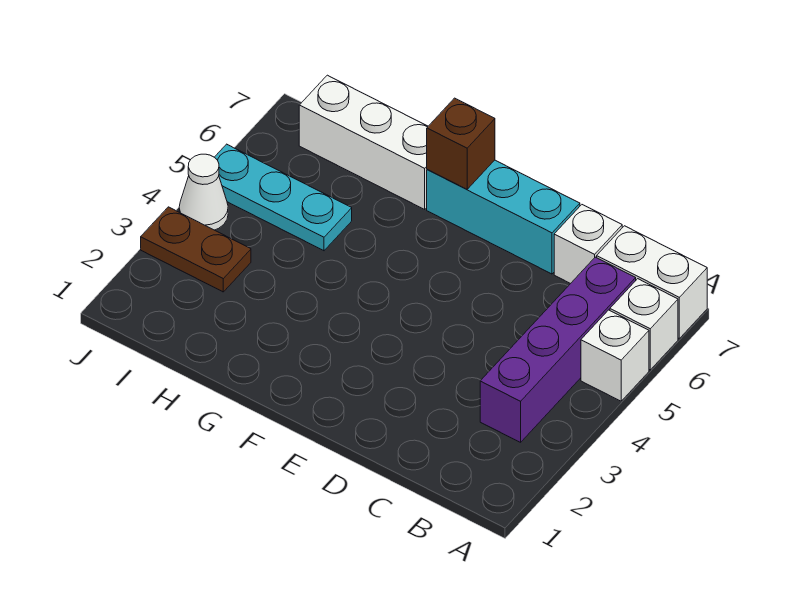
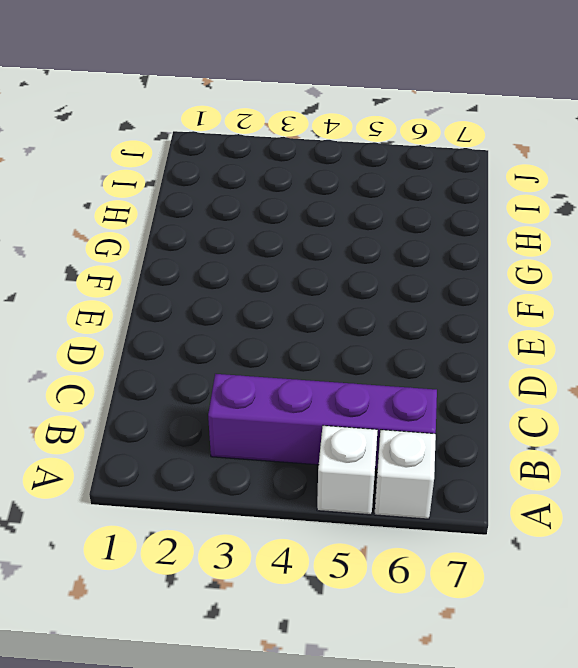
none -> white 1x2 brick [597,226,707,338]
none -> white 1x1 brick [554,205,622,284]

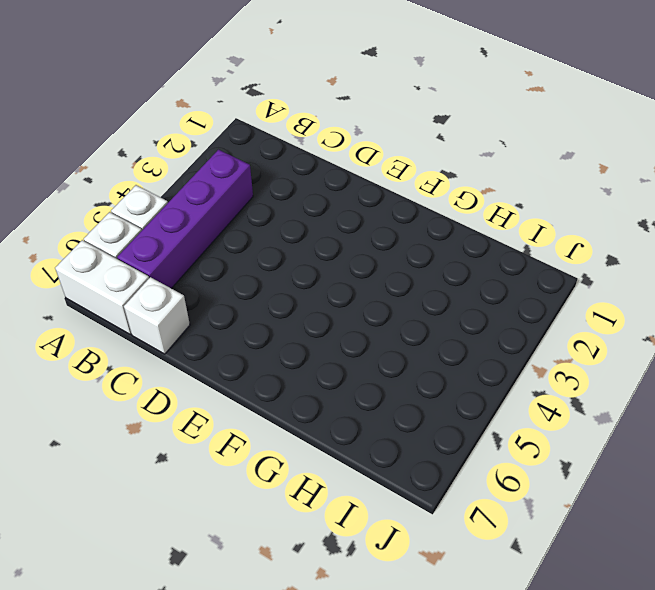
none -> cyan 1x3 brick [427,160,580,274]
none -> white 1x3 brick [299,75,428,209]

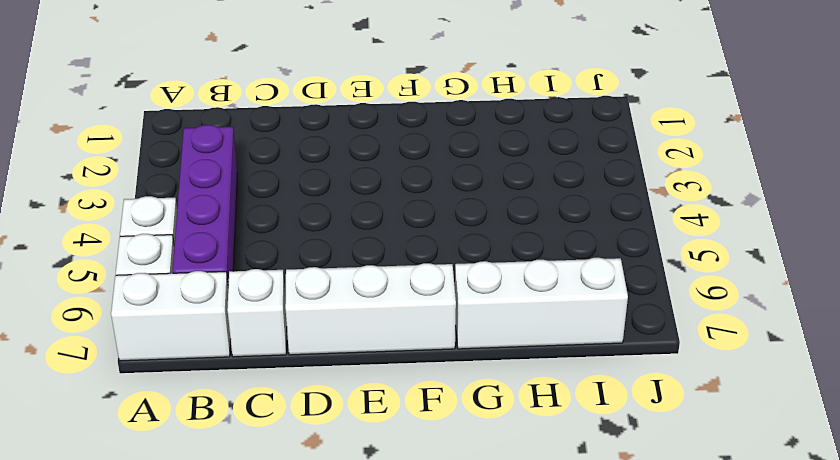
white 1x3 brick [285,263,456,355] -> cyan 1x3 brick [427,160,580,274]
none -> cyan 1x3 plate [215,144,352,251]
none -> brown 1x2 plate [141,207,251,292]

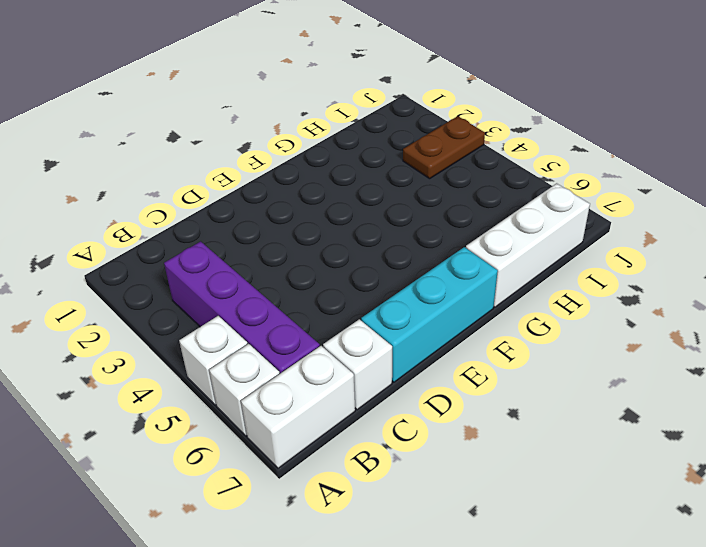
none -> cyan 1x3 plate [215,144,352,251]
none -> white 1x1 cone [179,154,228,230]

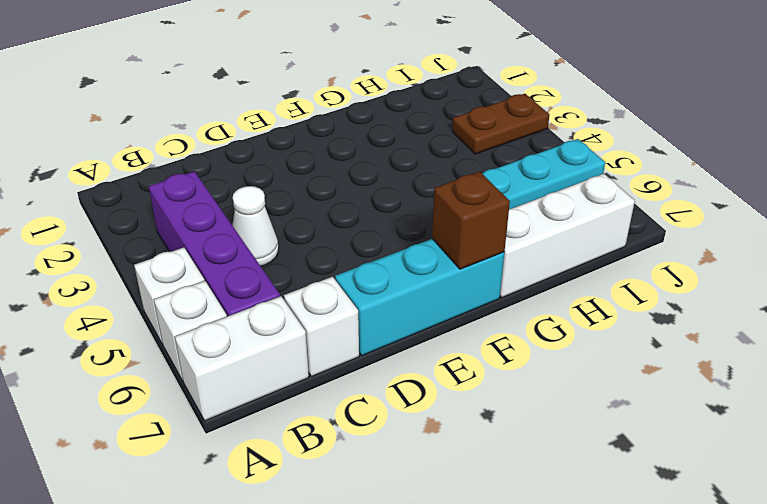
white 1x1 cone [232,186,278,266] -> white 1x1 cone moved to [179,154,228,230]

